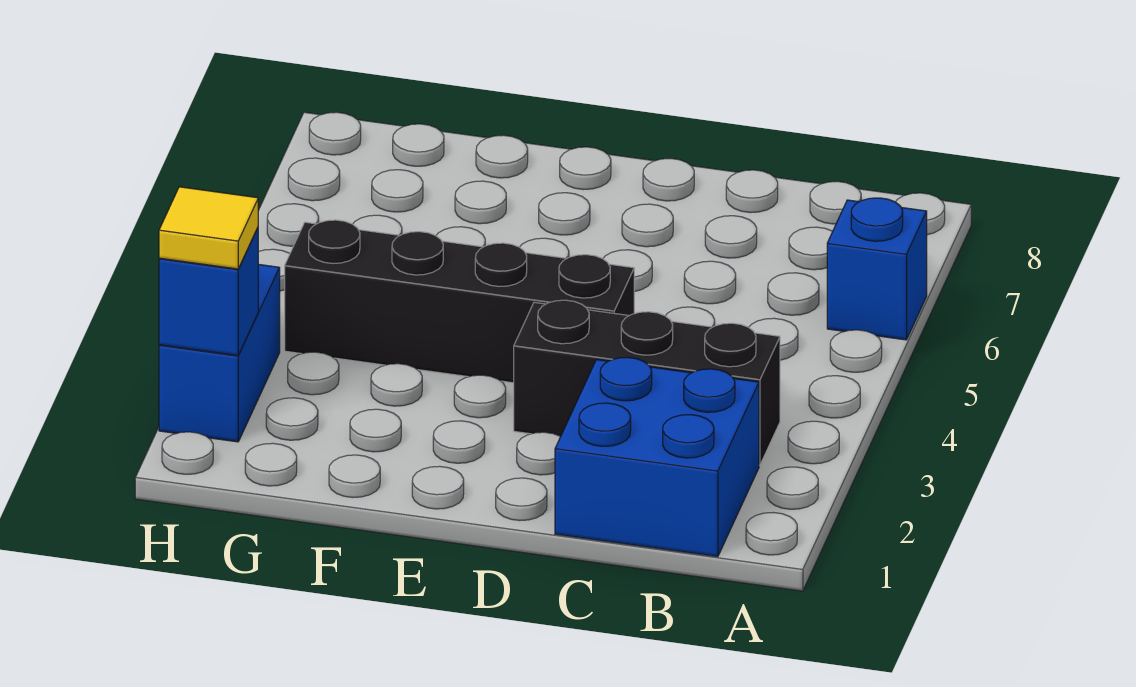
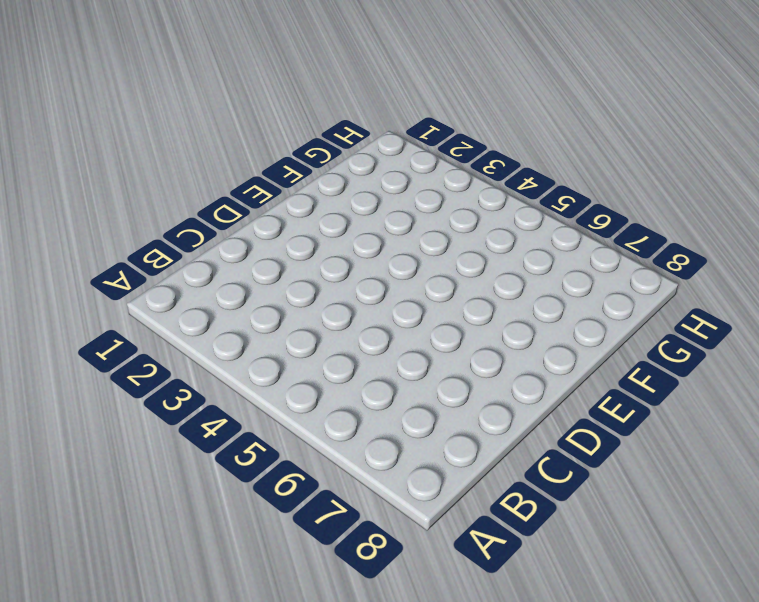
none -> blue 1x1 brick [827,198,927,340]
none -> blue 2x2 brick [555,357,759,557]

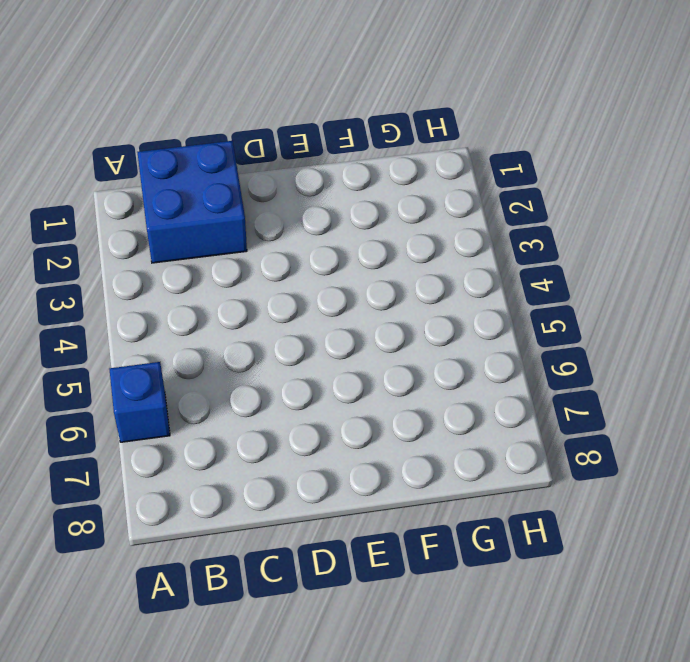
none -> black 1x3 brick [514,300,780,465]
none -> black 1x4 brick [285,220,634,383]

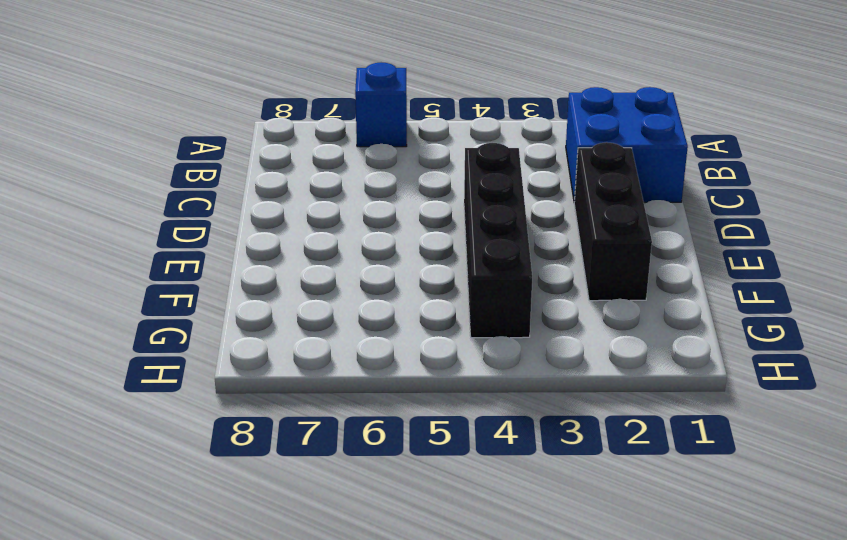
black 1x3 brick [574,142,652,301] -> black 1x3 brick moved to [514,300,780,465]
none -> blue 1x2 brick [159,264,280,442]
none -> blue 1x1 brick [159,228,258,355]

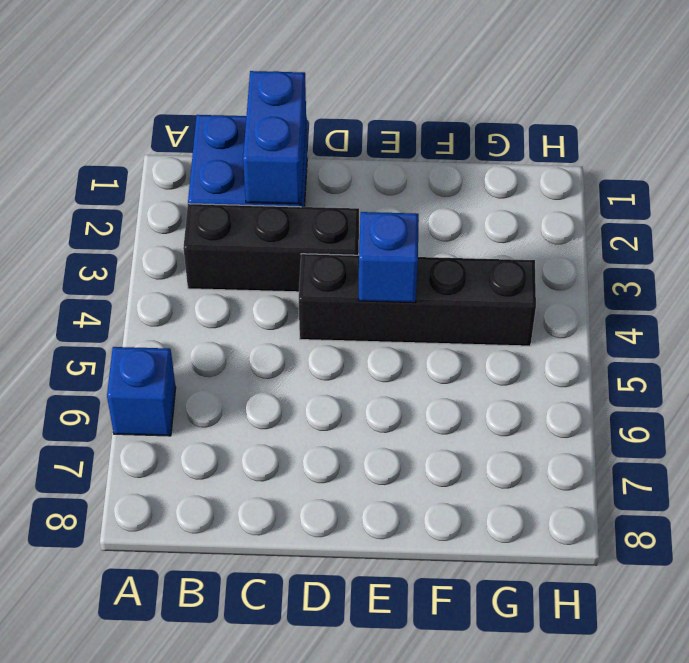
blue 1x2 brick [243,71,306,204] -> blue 1x2 brick moved to [159,264,280,442]
blue 1x1 brick [359,212,419,303] -> blue 1x1 brick moved to [159,228,258,355]
none -> yellow 1x1 tile [159,187,258,269]

